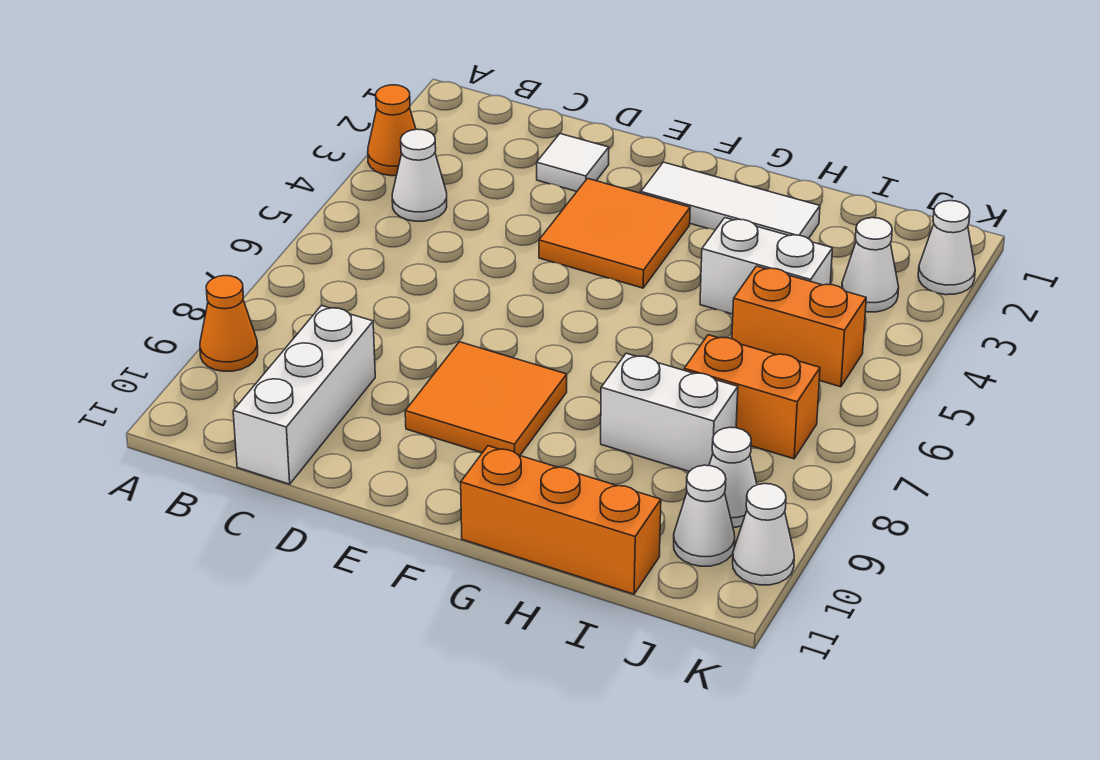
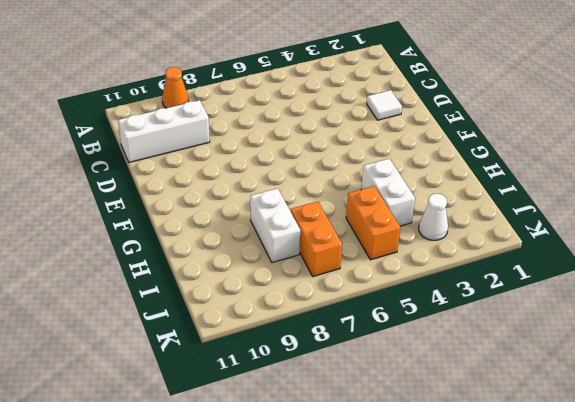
none -> orange 1x1 cone [368,85,416,176]
none -> white 1x1 cone [392,129,447,221]
none -> orange 2x2 tile [539,179,690,288]

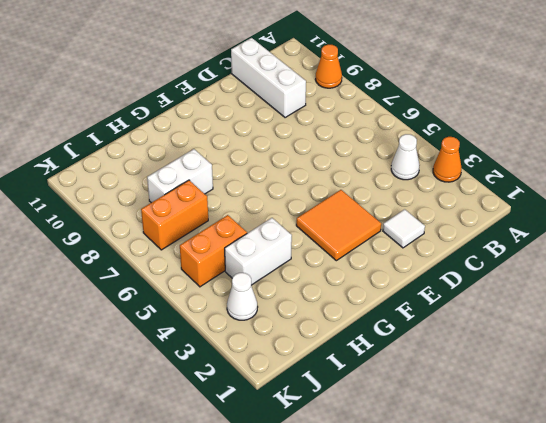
none -> orange 2x2 tile [405,342,567,455]
none -> white 1x3 tile [641,162,820,239]
none -> orange 1x3 brick [461,446,661,594]

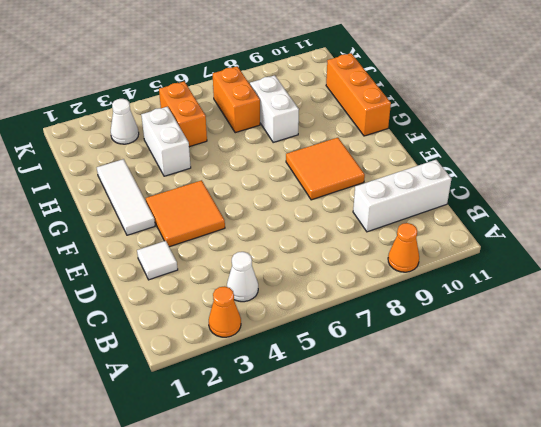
none -> white 1x1 cone [709,427,757,527]
none -> white 1x1 cone [674,465,735,566]
none -> white 1x1 cone [918,201,975,295]

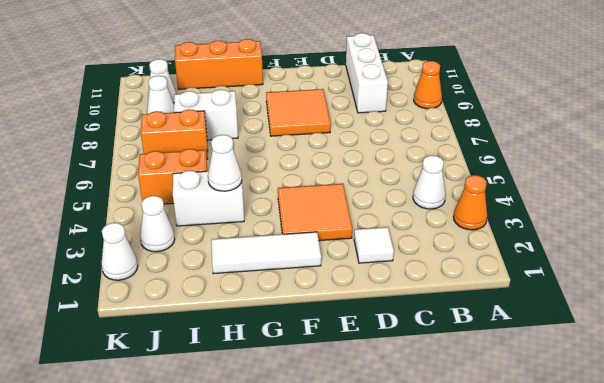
white 1x1 cone [208,135,242,191] -> white 1x1 cone moved to [733,484,794,585]

